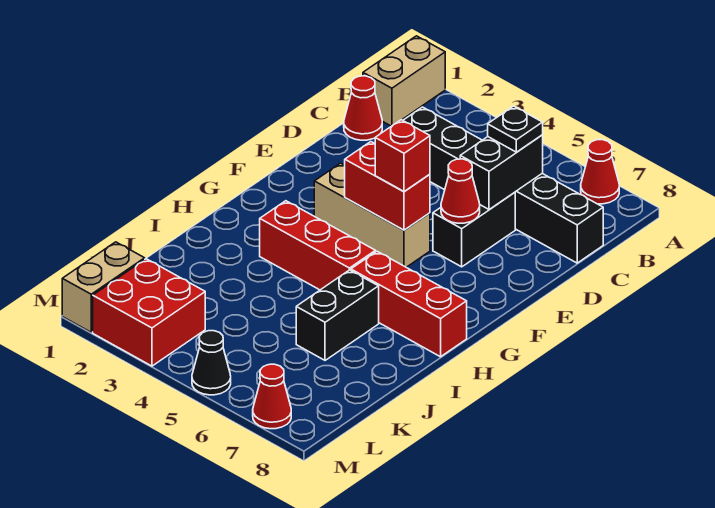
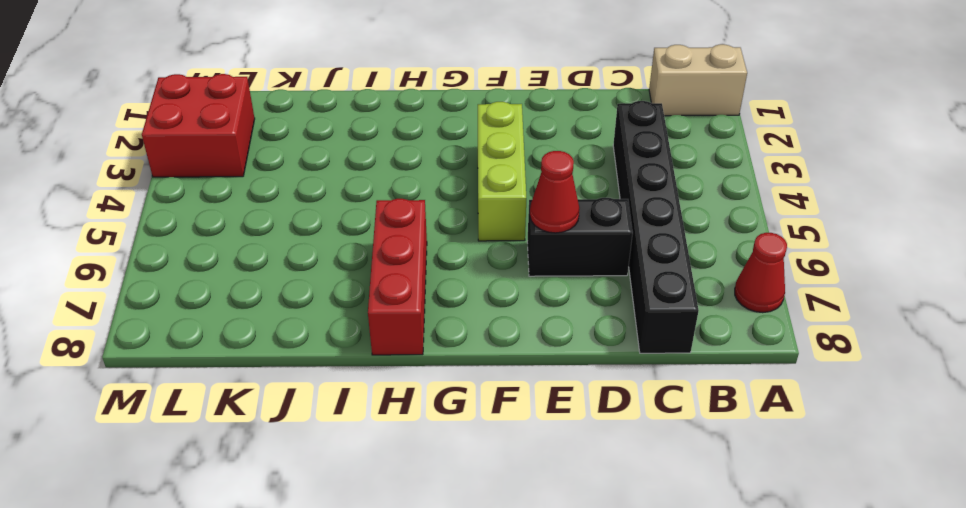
lime 1x3 brick [478,102,526,241] -> tan 1x3 brick [314,163,430,267]
none -> red 1x1 cone [344,76,382,140]
none -> red 1x3 brick [260,201,375,290]
none -> black 1x2 brick [296,270,379,360]

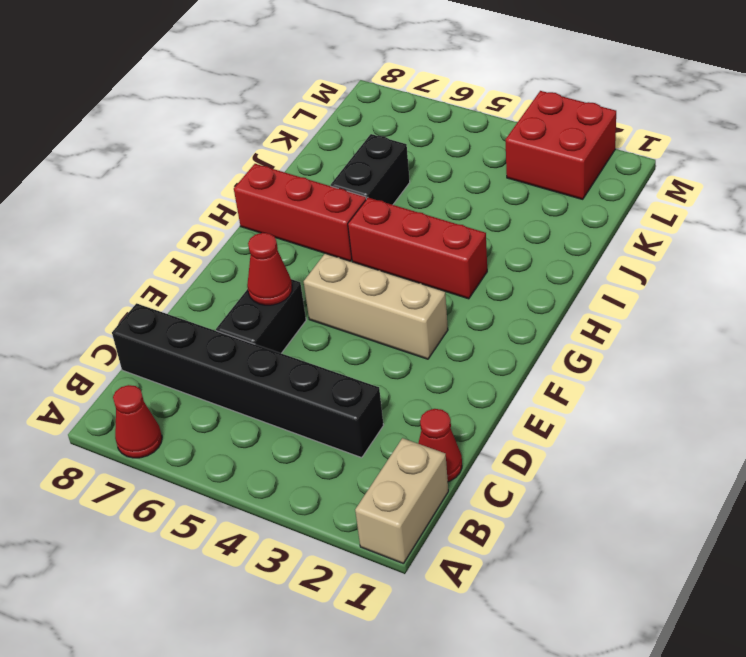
none -> tan 1x2 brick [62,242,145,332]
none -> black 1x1 cone [192,331,231,395]
none -> red 1x1 cone [253,364,291,429]

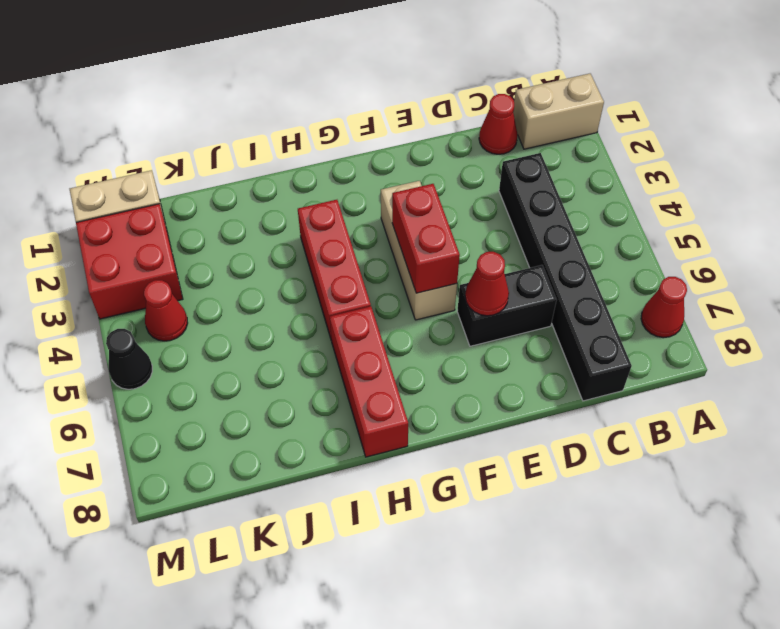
red 1x1 cone [144,280,188,341] -> red 1x1 cone moved to [253,364,291,429]
none -> black 1x2 brick [296,270,379,360]
none -> black 1x2 brick [460,135,543,209]
none -> black 1x1 plate [488,106,543,152]

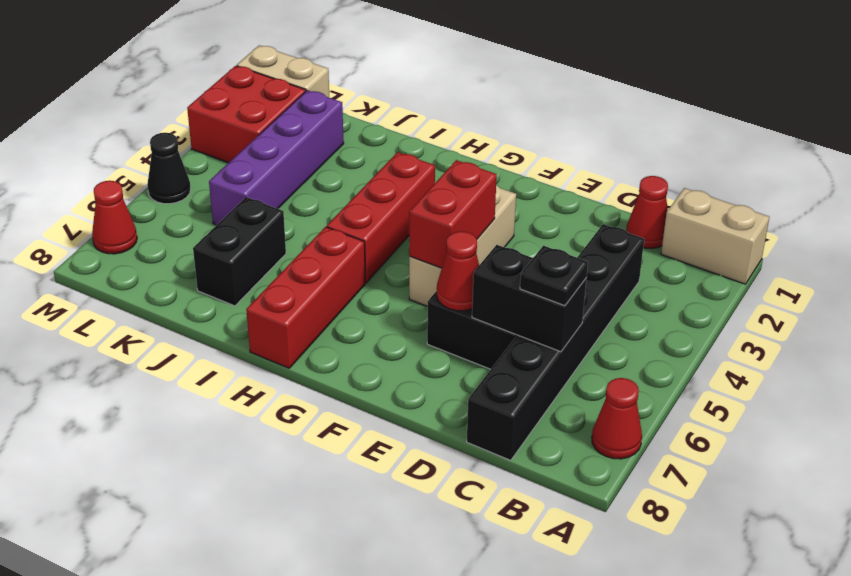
black 1x2 brick [193,197,286,306] -> black 1x2 brick turned to [296,270,379,360]
purple 1x4 brick [209,90,344,225] -> none
none -> red 1x1 brick [375,120,430,192]

